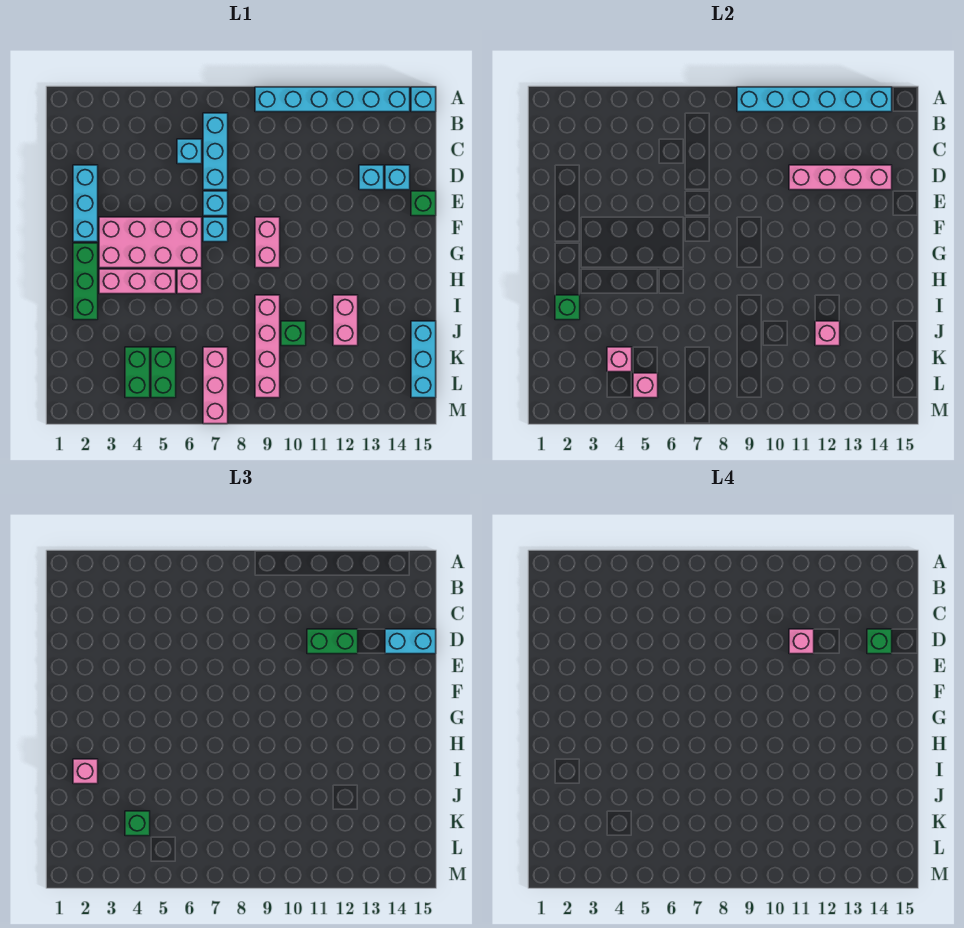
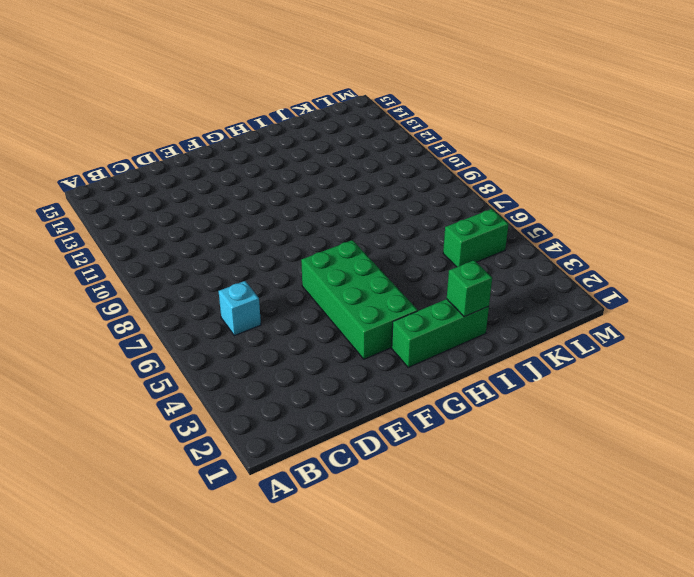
green 2x4 brick [301,240,418,359] -> pink 2x4 brick [99,217,202,268]
none -> cyan 1x6 brick [255,87,410,112]
none -> cyan 1x1 brick [411,87,436,112]
none -> cyan 1x3 brick [203,113,228,190]
none -> cyan 1x3 brick [73,165,98,242]

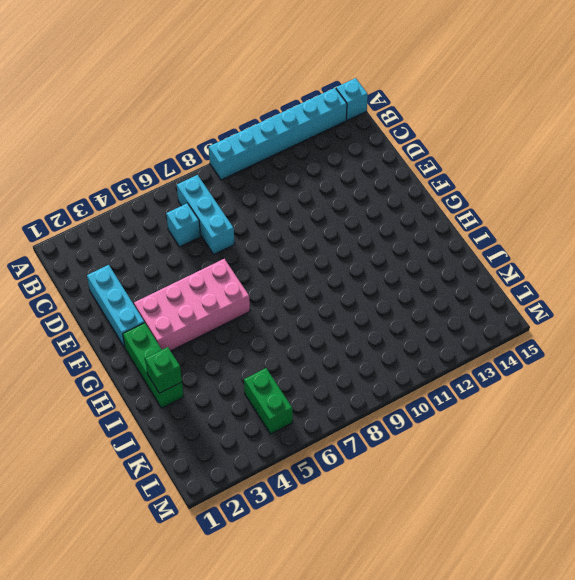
none -> cyan 1x1 brick [359,165,384,190]
none -> cyan 1x1 brick [385,165,410,190]
none -> cyan 1x1 brick [203,191,228,216]
none -> green 1x1 brick [411,191,436,216]

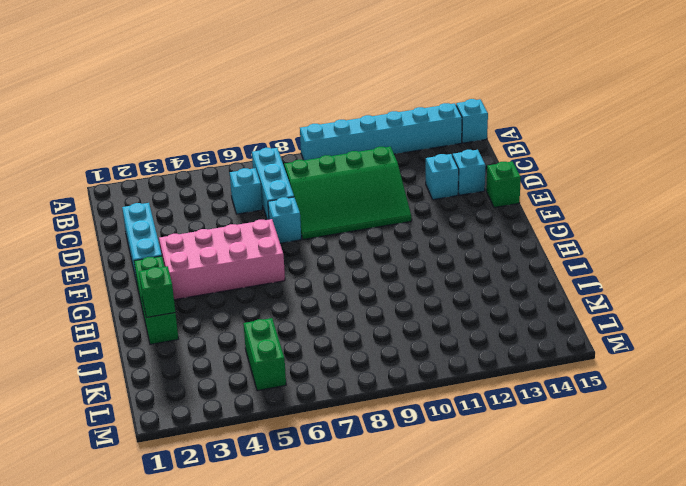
green 3x4 slope [284,147,412,239] -> none
none -> cyan 1x1 brick [203,217,228,242]
none -> pink 1x2 brick [255,217,280,268]
none -> pink 1x3 brick [99,269,176,294]
none -> pink 1x1 brick [177,269,202,294]

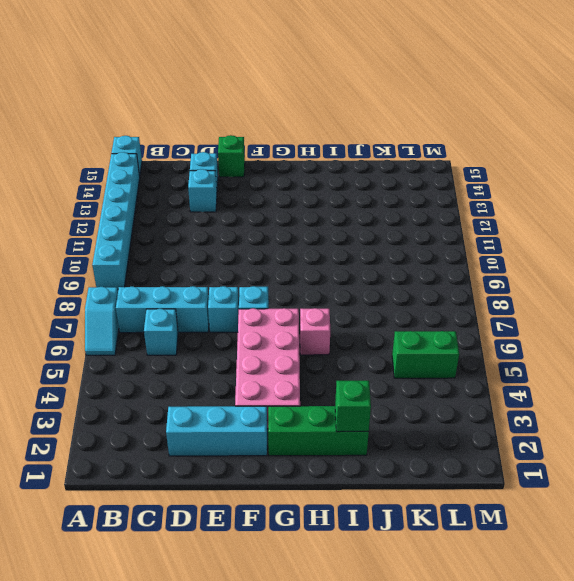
cyan 1x2 slope [85,287,119,355] -> none
none -> pink 1x2 brick [255,217,280,268]
none -> pink 1x3 brick [99,269,176,294]
none -> pink 1x4 brick [255,295,280,398]
none -> pink 1x2 brick [333,295,358,346]

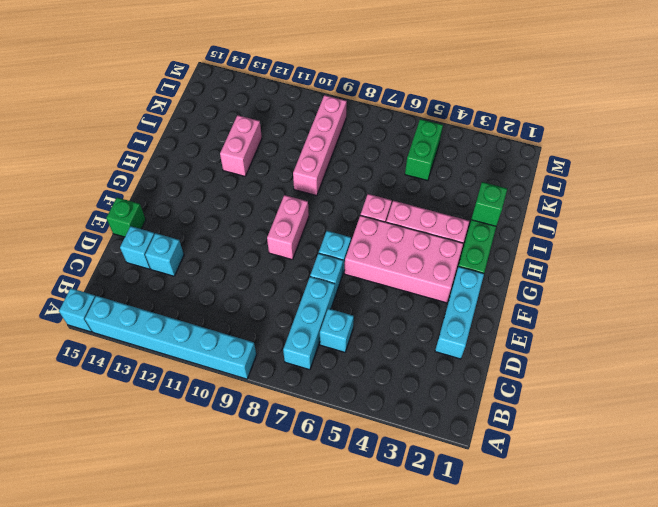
none -> green 1x1 brick [281,321,306,346]
none -> cyan 1x3 brick [411,321,436,398]
none -> green 1x2 brick [125,347,150,398]
none -> pink 1x3 brick [203,347,228,424]

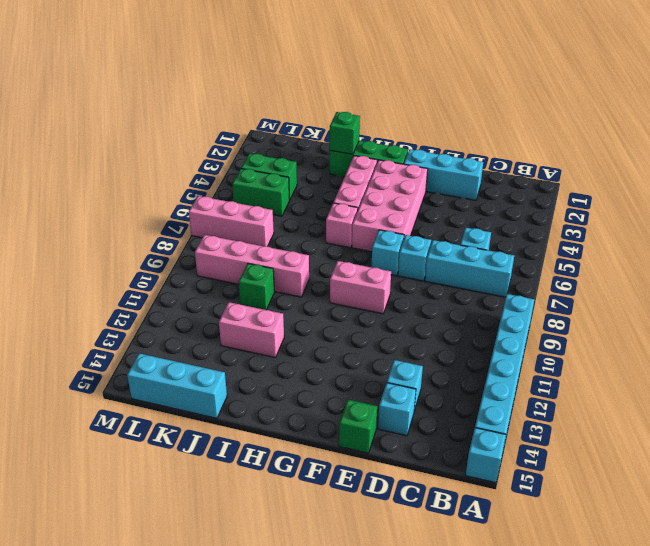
none -> cyan 1x6 brick [737,87,892,112]
none -> pink 1x4 brick [789,165,892,190]
none -> pink 1x1 brick [815,321,840,346]
none -> pink 1x1 brick [607,347,632,372]

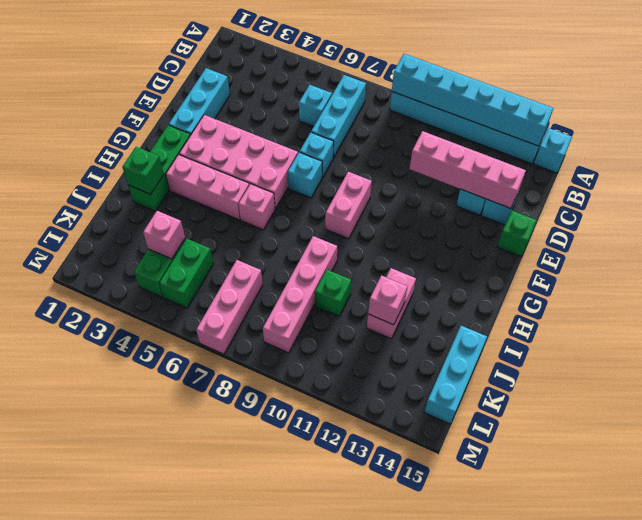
none -> pink 1x1 brick [633,373,658,398]
none -> green 1x2 brick [307,629,358,654]
none -> cyan 1x2 brick [385,629,436,654]
none -> pink 1x1 brick [73,759,98,784]

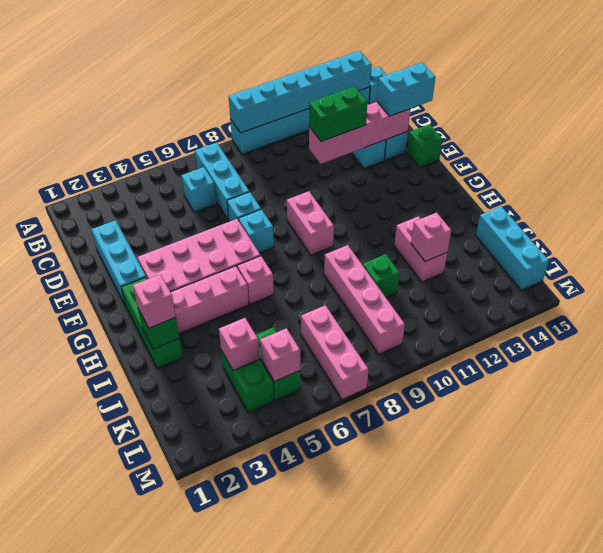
none -> green 1x1 brick [125,811,150,836]
none -> pink 1x1 brick [789,629,814,654]
none -> green 1x1 brick [867,629,892,654]

